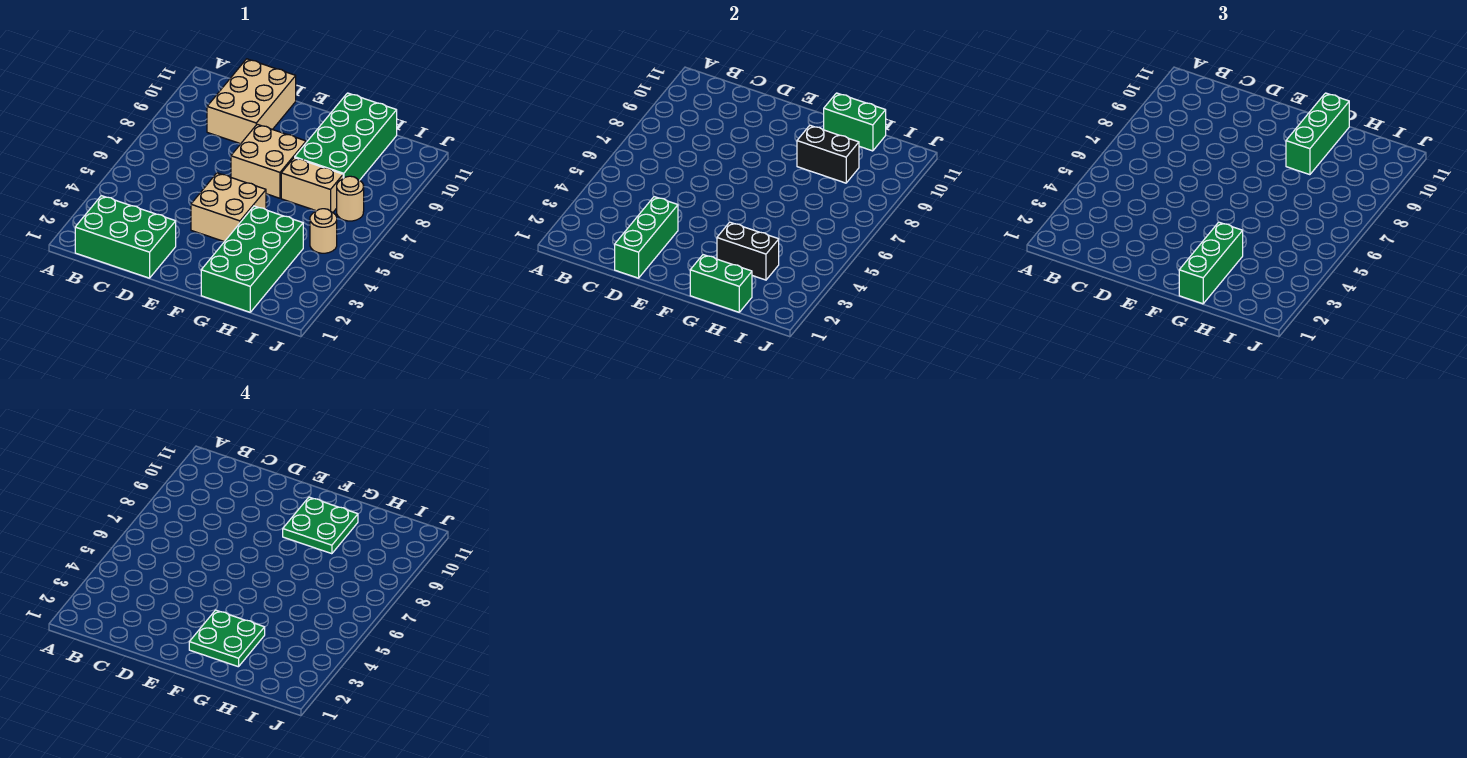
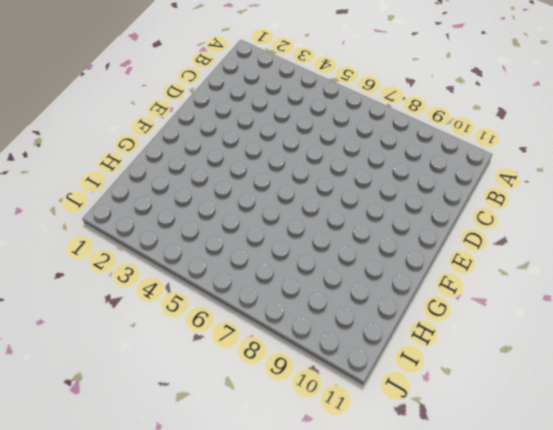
none -> green 2x3 brick [75,196,176,278]
none -> tan 2x3 brick [207,59,296,144]
none -> tan 2x2 brick [191,173,266,242]

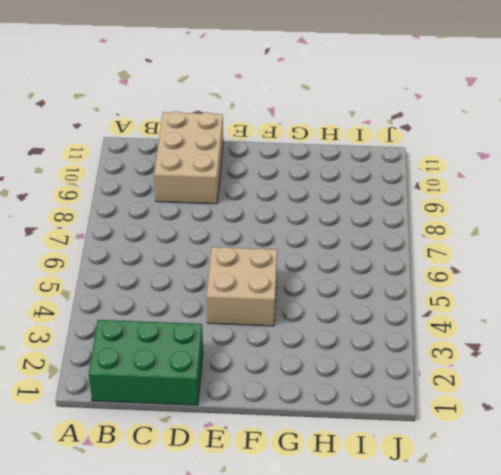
none -> tan 2x2 brick [231,124,306,198]
none -> green 2x4 brick [201,206,303,312]
none -> tan 1x2 brick [281,158,343,212]

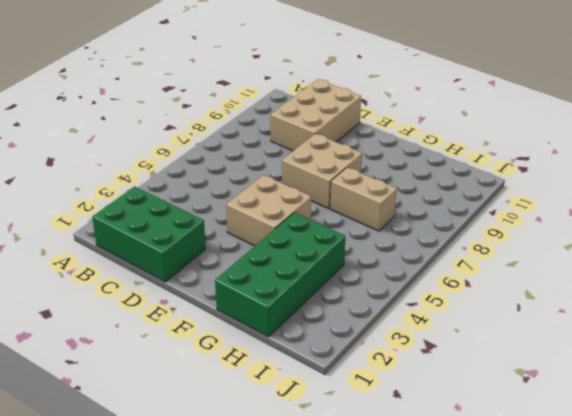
none -> green 2x4 brick [295,93,397,180]
none -> tan 1x1 round brick [310,209,337,253]
none -> tan 1x1 round brick [337,176,364,221]

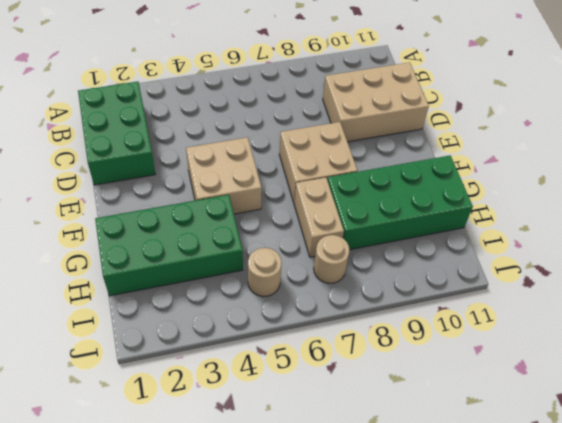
none -> green 1x3 brick [615,197,678,278]
none -> green 1x2 brick [690,255,752,312]
none -> black 1x2 brick [717,222,779,280]

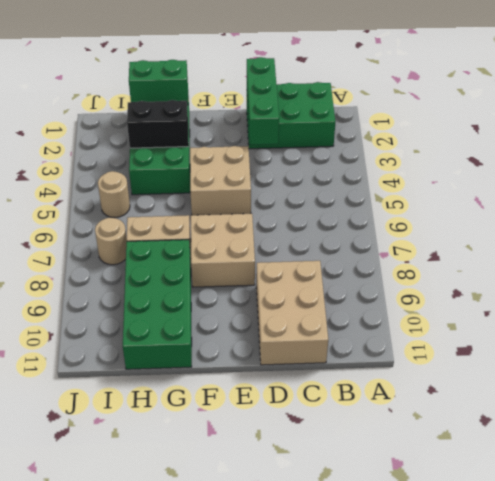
none -> black 1x2 brick [797,125,859,183]
none -> green 1x2 brick [824,93,886,151]
none -> green 1x3 brick [1179,222,1243,304]

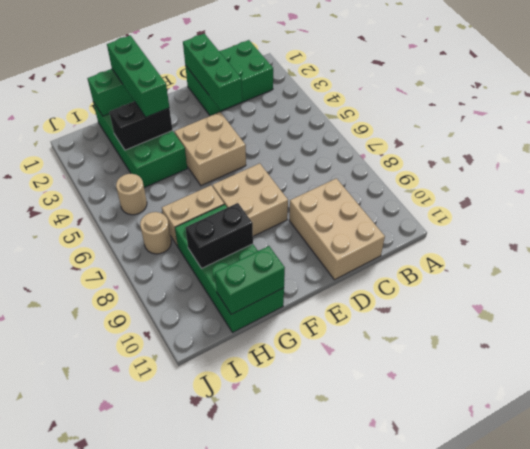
none -> green 1x3 brick [1286,93,1349,175]
none -> green 2x2 plate [189,610,265,667]
none -> green 2x2 plate [283,497,358,554]

